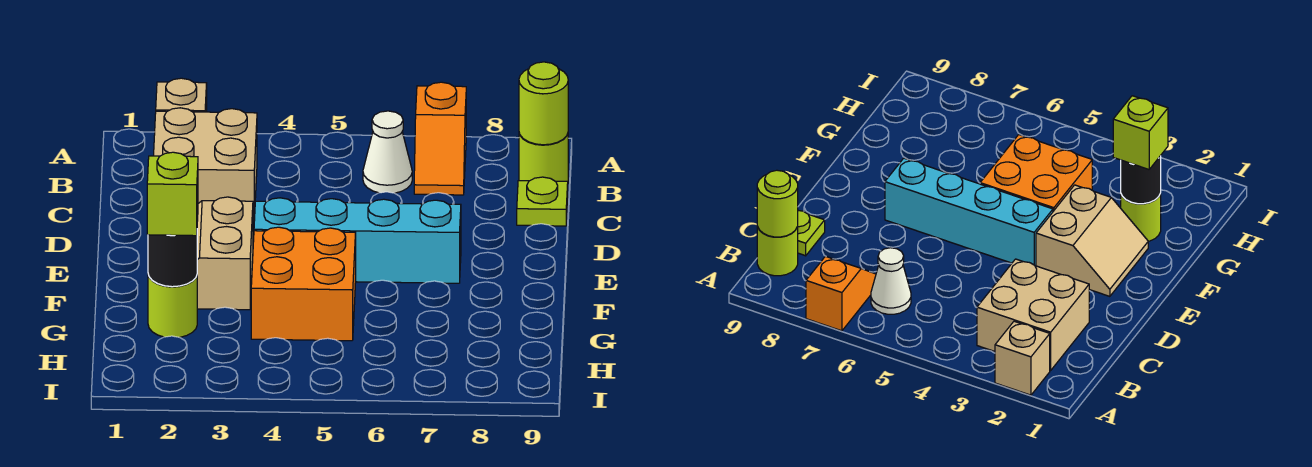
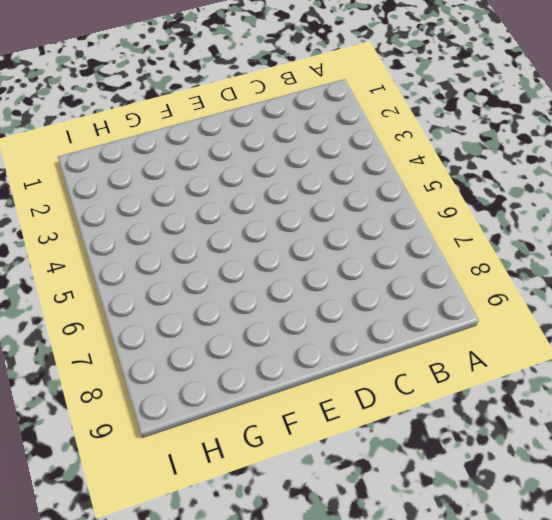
none -> tan 1x1 brick [156,78,207,112]
none -> orange 1x2 slope [414,82,466,195]
none -> tan 2x2 brick [154,108,257,221]

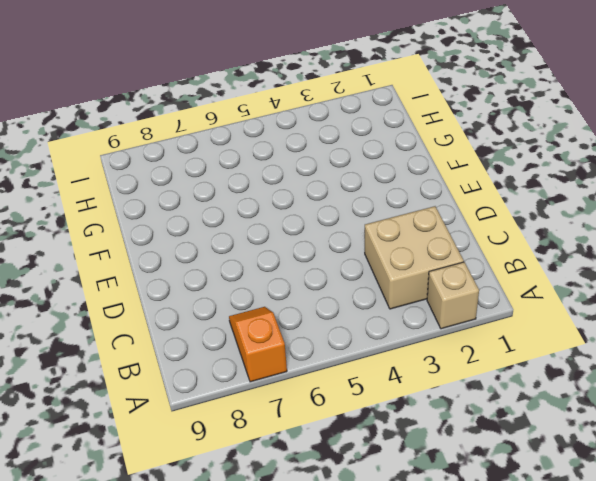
none -> white 1x1 cone [363,111,412,193]
none -> lime 1x1 round brick [519,133,568,182]
none -> lime 1x1 plate [517,177,568,226]

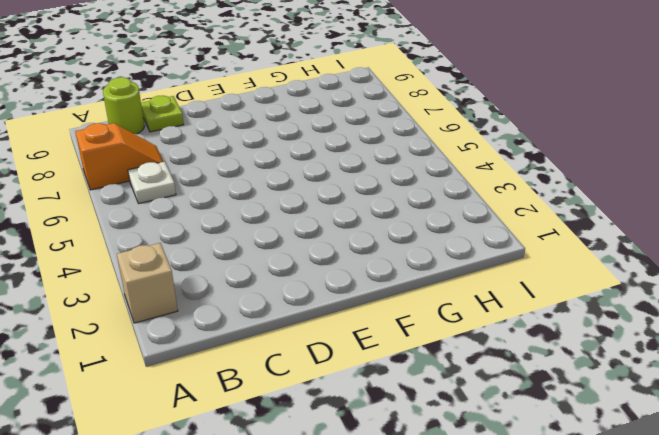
white 1x1 plate [128,162,176,204] -> white 1x1 cone [363,111,412,193]
none -> tan 2x2 brick [154,108,257,221]
none -> tan 2x2 slope [197,197,253,310]
none -> cyan 1x4 brick [254,198,461,283]

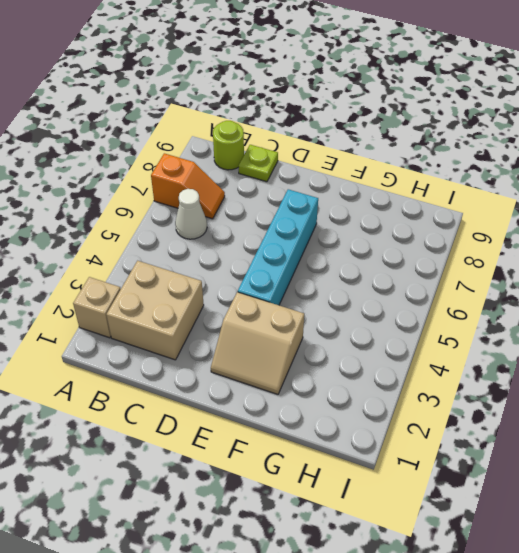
none -> orange 2x2 brick [251,227,356,341]
none -> lime 1x1 round brick [148,275,197,337]
none -> lime 1x1 round brick [519,62,568,145]

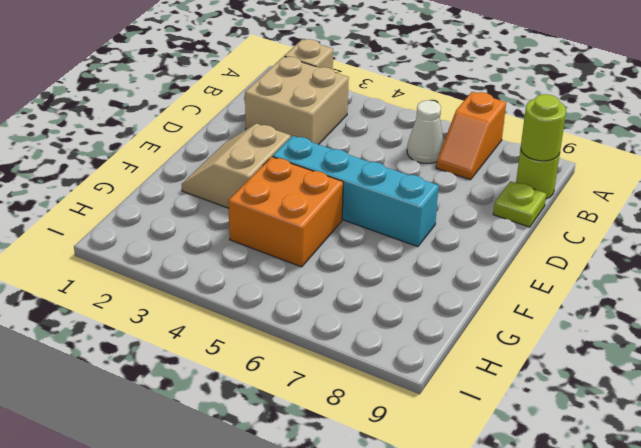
none -> lime 1x1 round brick [148,275,197,337]
none -> black 1x1 round brick [148,235,197,287]
none -> lime 1x1 brick [147,152,198,236]

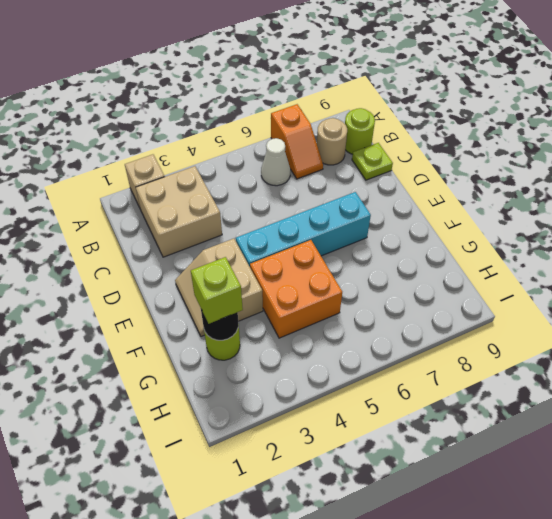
tan 1x1 round brick [317,118,347,165] -> none
none -> lime 1x1 round brick [519,62,568,145]

